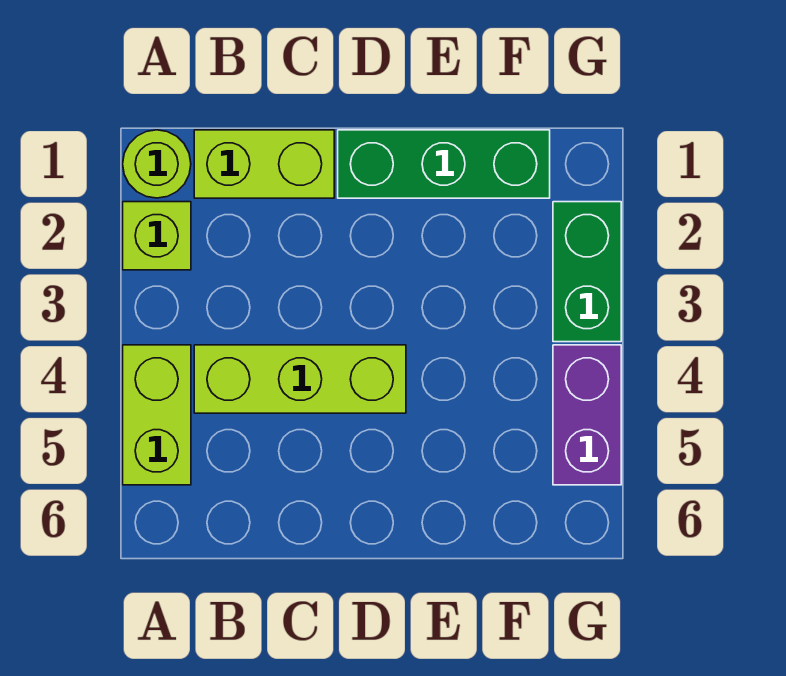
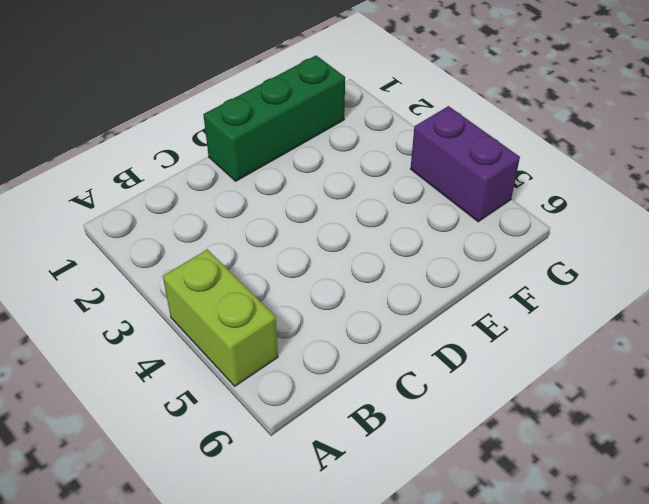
none -> lime 1x1 round brick [123,130,191,198]
none -> lime 1x1 brick [123,202,191,270]

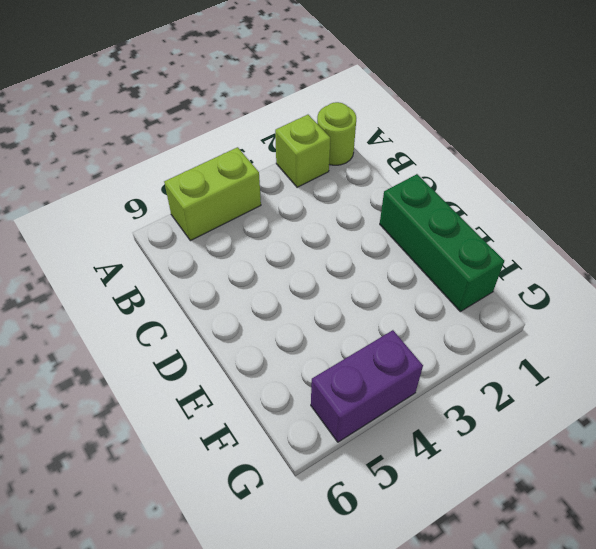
none -> lime 1x2 brick [194,130,334,198]
none -> lime 1x3 brick [194,345,406,413]

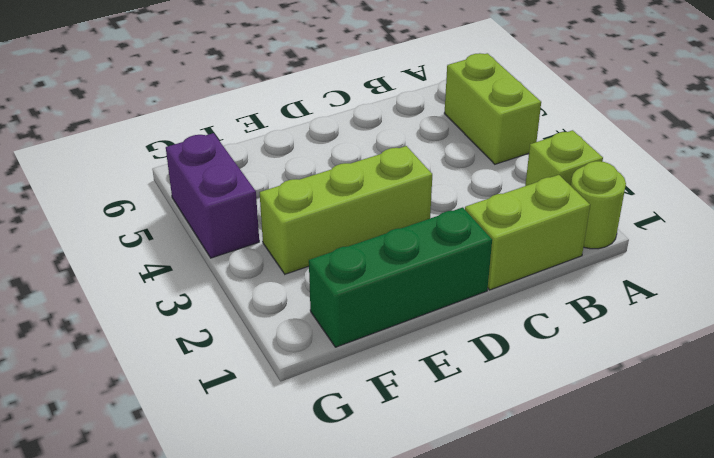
lime 1x3 brick [260,146,432,274] -> lime 1x3 brick moved to [194,345,406,413]
none -> green 1x2 brick [553,202,621,342]

